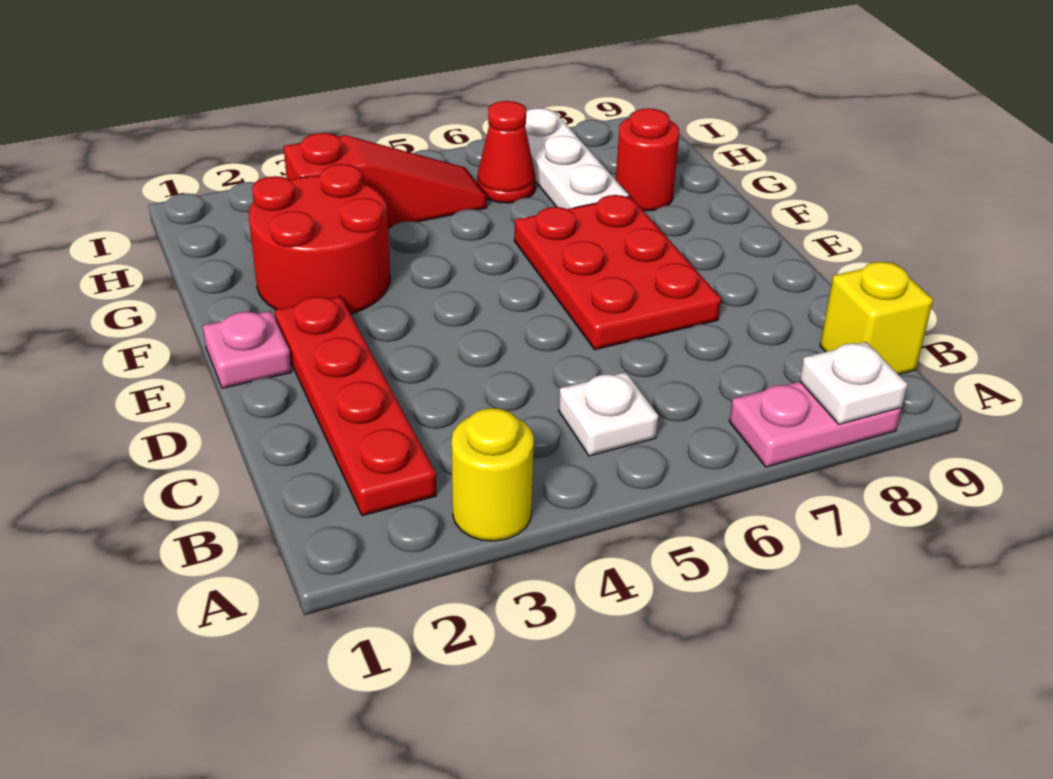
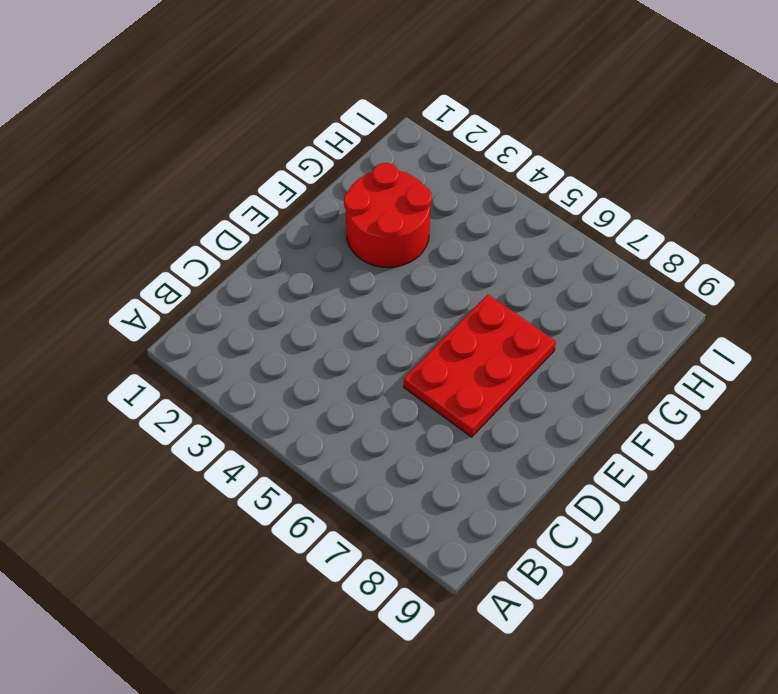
none -> yellow 1x1 round brick [452,408,534,541]
none -> pink 1x2 plate [729,382,902,467]
none -> red 1x4 plate [275,296,436,516]

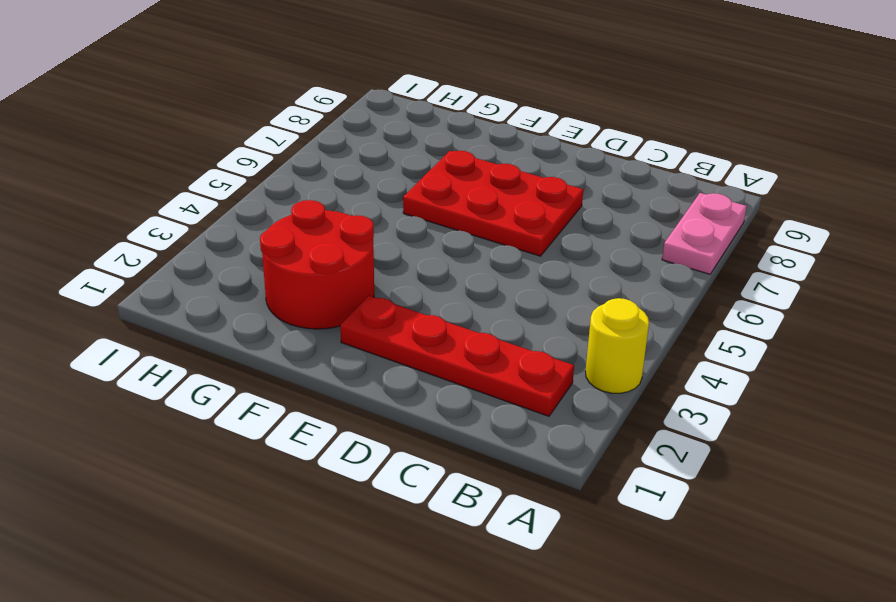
none -> white 1x1 plate [559,372,658,456]
none -> yellow 1x1 brick [820,262,933,375]
none -> pink 1x1 plate [203,311,292,388]

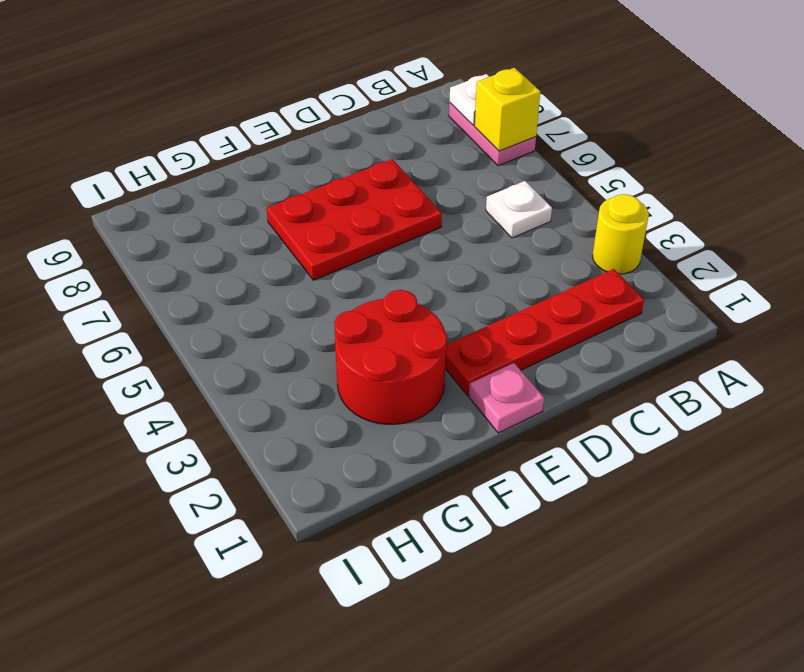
yellow 1x1 brick [474,68,540,151] -> yellow 1x1 brick moved to [820,262,933,375]
none -> white 1x3 plate [525,108,629,209]
none -> red 1x1 round brick [616,108,679,211]
none -> red 1x3 slope [284,133,487,228]

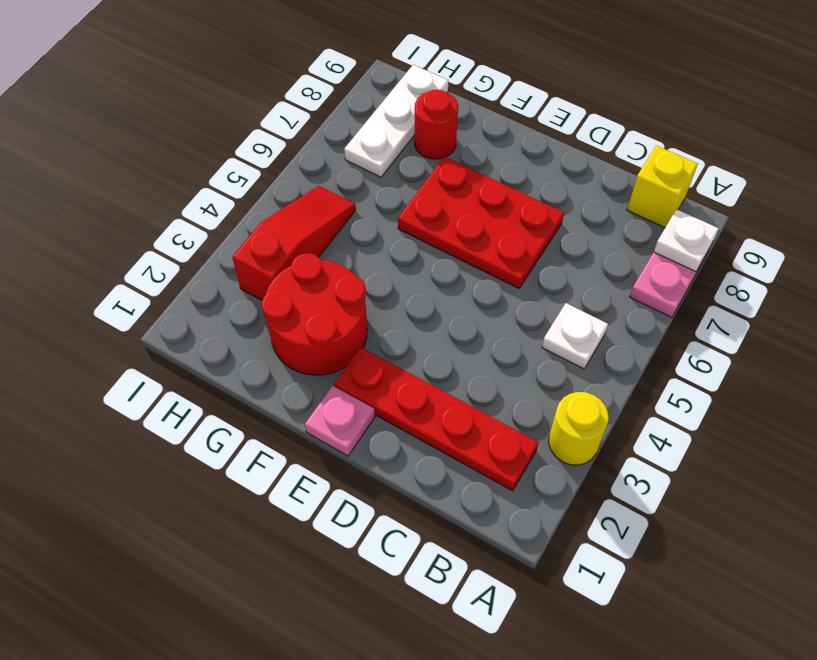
white 1x3 plate [344,65,448,177] -> white 1x3 plate turned to [525,108,629,209]
none -> red 1x1 cone [477,101,536,203]

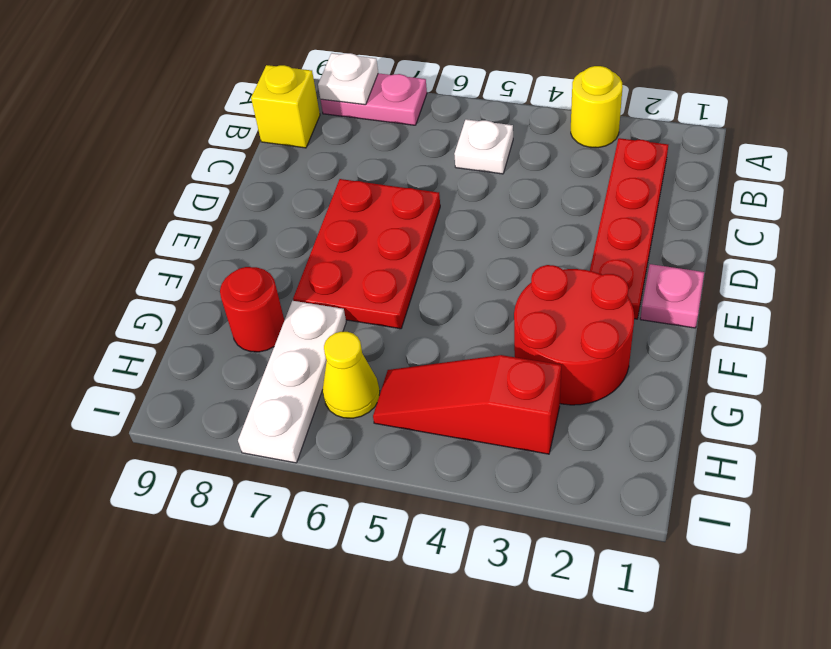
yellow 1x1 cone [323,332,380,418] -> red 1x1 cone [477,101,536,203]

